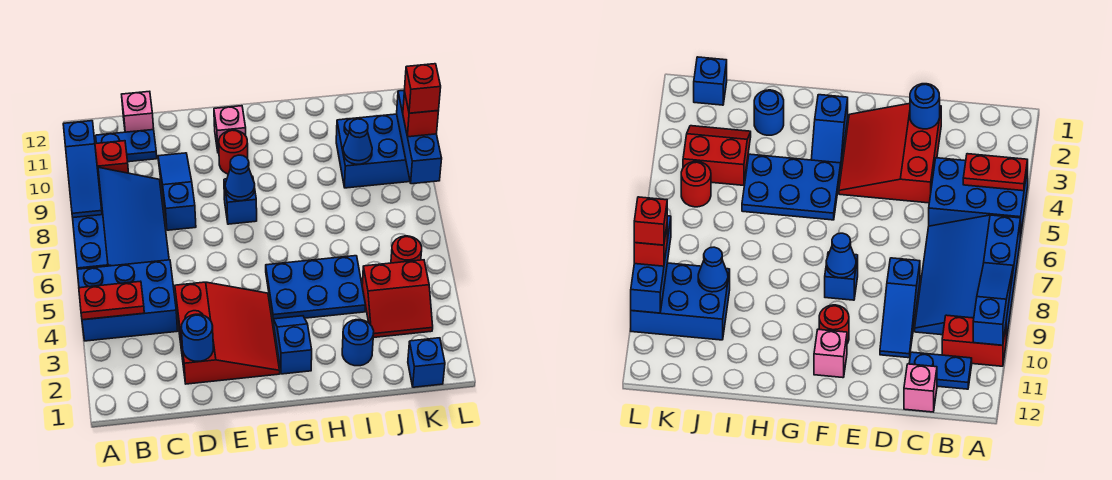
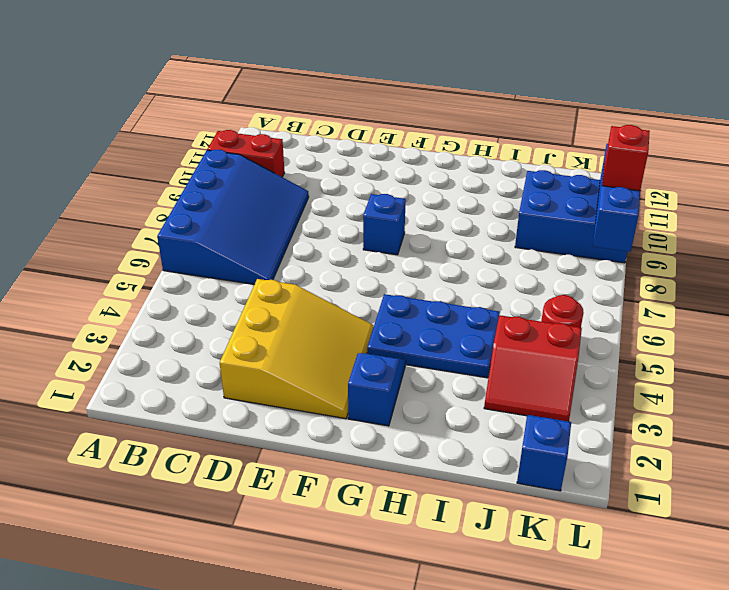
yellow 3x3 slope [220,279,374,419] -> red 3x3 slope [175,282,280,384]
none -> blue 2x3 brick [77,260,178,341]
none -> blue 1x2 plate [96,130,157,162]
none -> pink 1x1 brick [122,91,154,132]

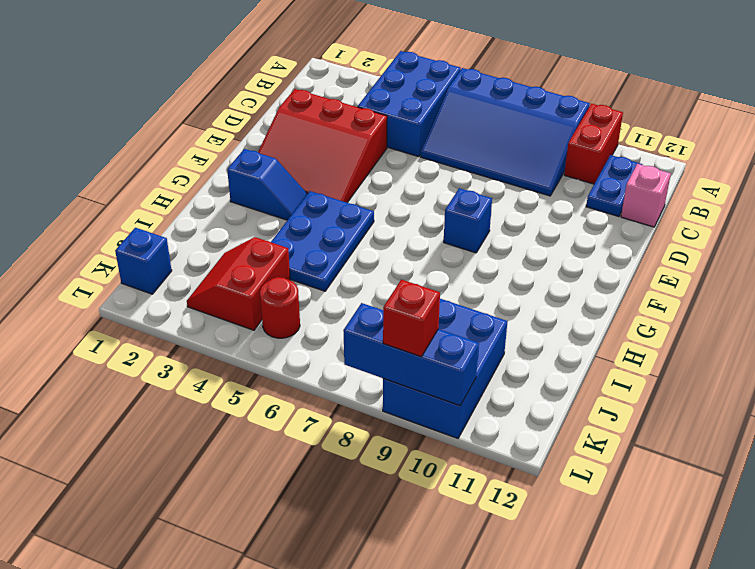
none -> blue 1x3 slope [158,153,196,230]
none -> red 1x1 round brick [219,130,248,174]
none -> pink 1x1 brick [214,106,246,153]

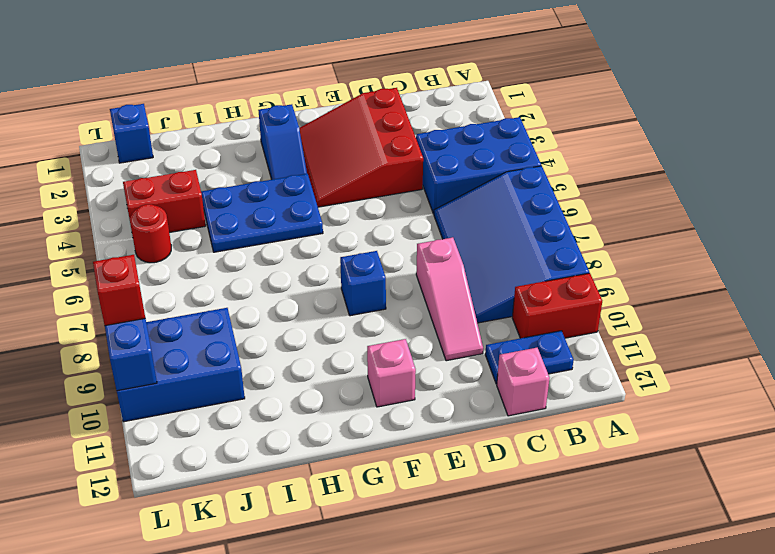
pink 1x3 slope [416,237,483,361] -> blue 1x3 slope [158,153,196,230]
none -> red 1x1 round brick [219,130,248,174]
none -> blue 1x1 round brick [342,320,374,366]
none -> red 1x2 plate [79,281,144,320]

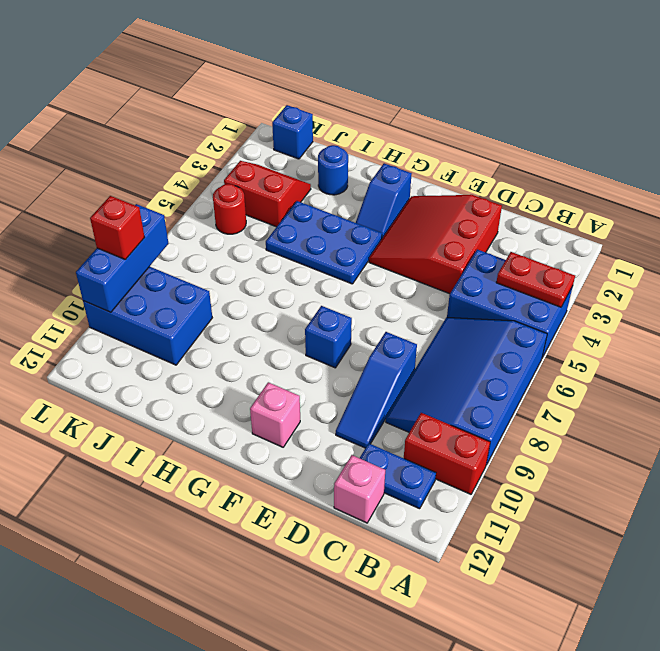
none -> red 1x1 round brick [219,130,248,174]
none -> blue 1x3 slope [63,121,102,218]
none -> blue 1x1 round brick [181,314,213,361]

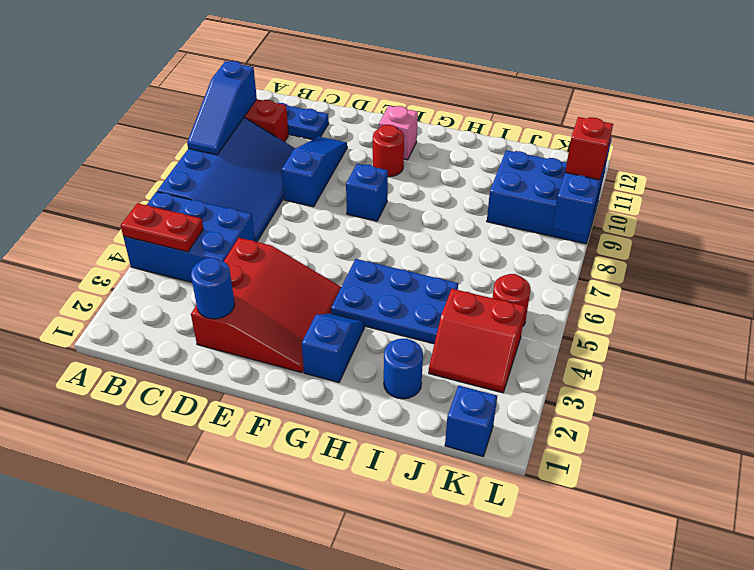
none -> pink 1x1 brick [122,91,154,132]
none -> blue 1x1 cone [225,155,255,201]
none -> blue 1x1 cone [343,119,372,164]

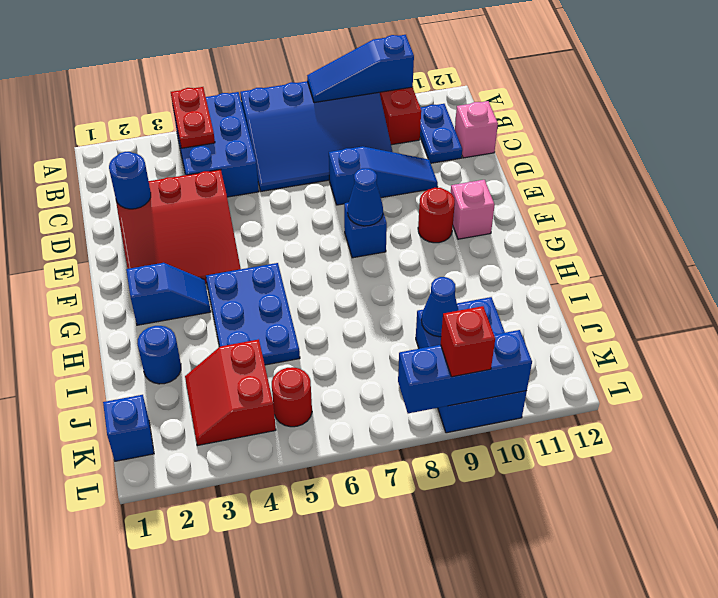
none -> red 1x1 brick [404,64,441,113]

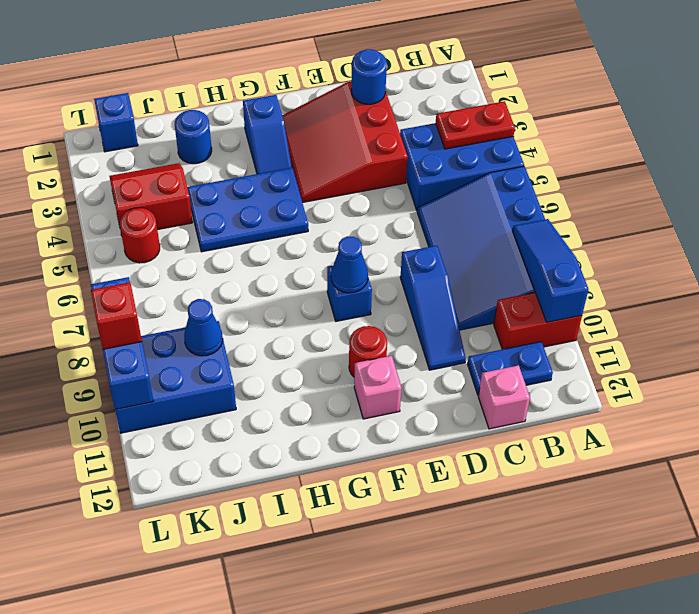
none -> red 1x1 brick [404,64,441,113]

